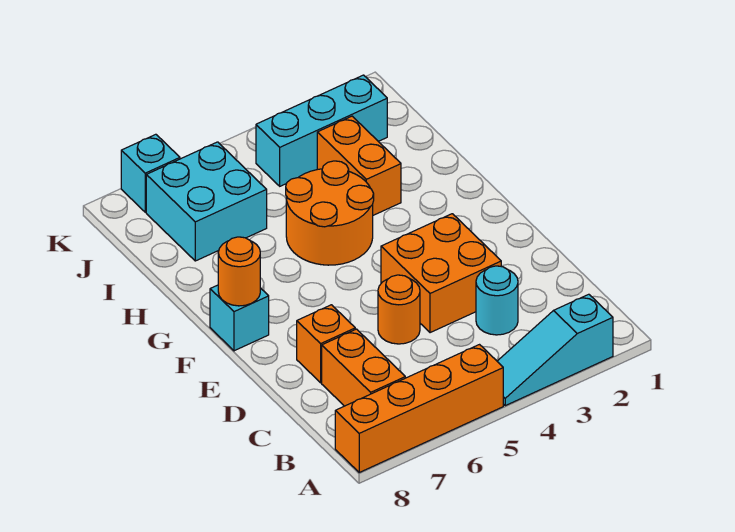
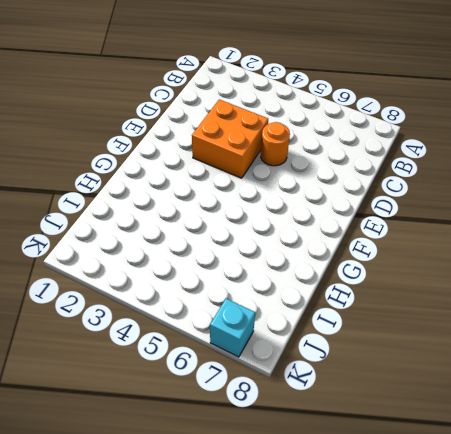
none -> cyan 1x3 slope [497,294,613,406]
none -> orange 1x4 brick [335,345,503,472]
none -> orange 1x2 brick [322,329,405,406]

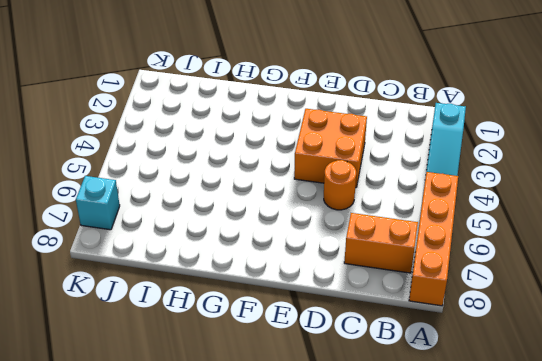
none -> cyan 1x1 round brick [476,266,518,335]
none -> orange 1x1 brick [297,305,355,383]
none -> cyan 1x1 brick [210,285,269,351]

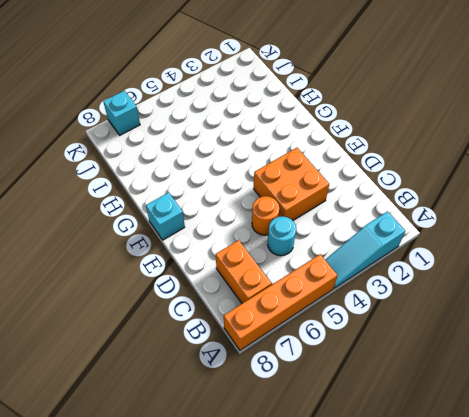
cyan 1x1 round brick [268,216,296,256] -> cyan 1x1 round brick moved to [476,266,518,335]
none -> orange 1x1 brick [297,305,355,383]
none -> orange 2x2 round brick [286,161,374,265]
none -> orange 1x2 brick [317,116,401,215]

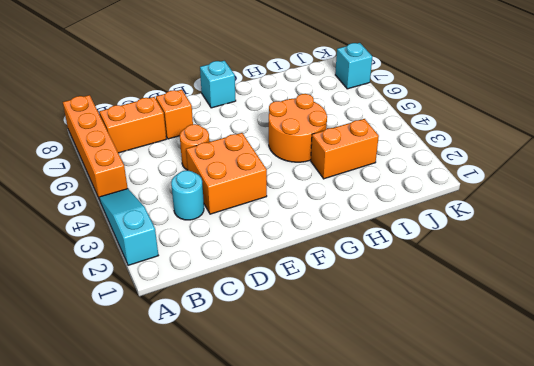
none -> cyan 2x2 brick [146,142,267,261]
none -> cyan 1x3 brick [256,75,387,186]
none -> orange 1x1 round brick [218,237,260,306]

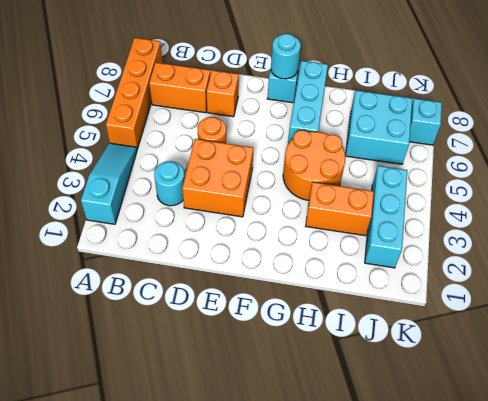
cyan 1x1 round brick [271,34,301,79] -> orange 1x1 round brick [218,237,260,306]
cyan 1x3 brick [288,61,328,144] -> none

